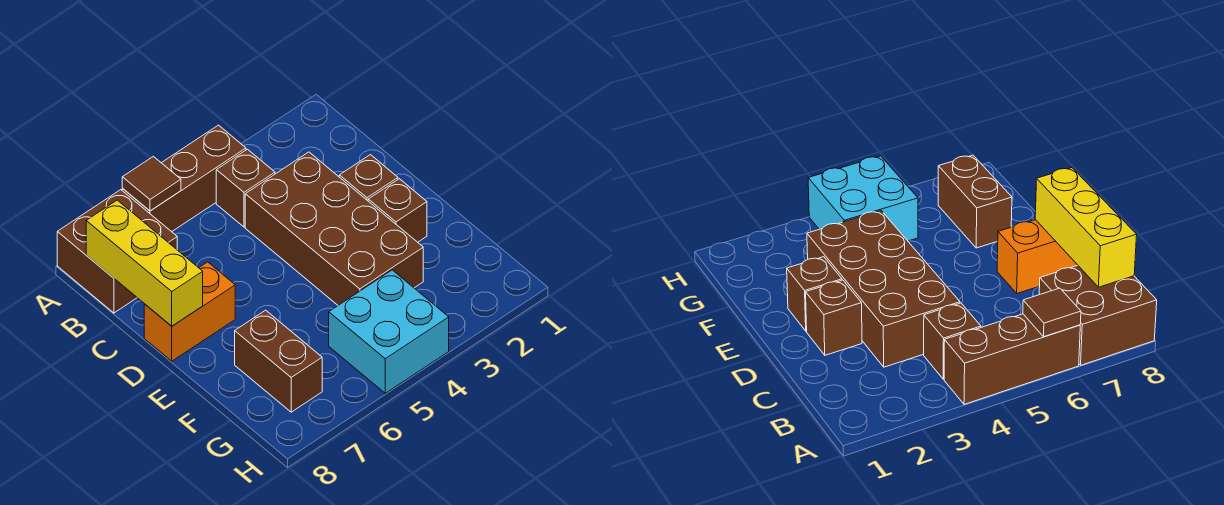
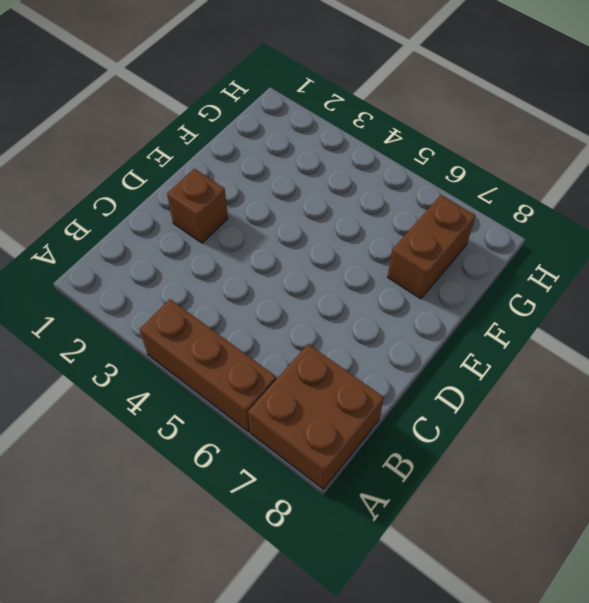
none -> brown 1x1 brick [216,149,275,227]
none -> brown 2x4 brick [245,152,423,305]

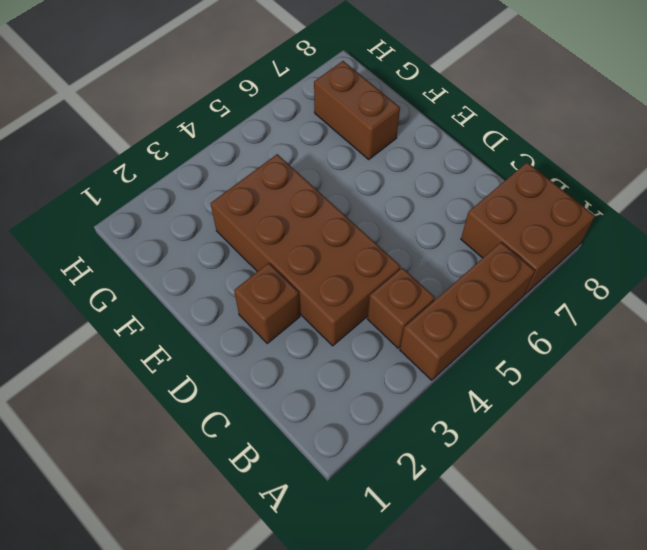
none -> orange 1x2 brick [144,262,235,361]
none -> brown 1x1 brick [368,179,427,242]

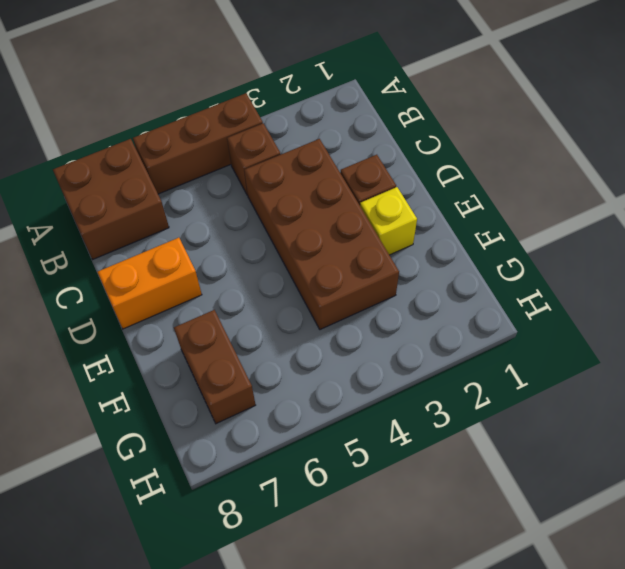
yellow 1x1 brick [360,187,417,255] -> brown 1x1 brick [368,179,427,242]
none -> cyan 2x2 brick [329,270,449,393]
none -> brown 1x1 tile [122,156,181,211]

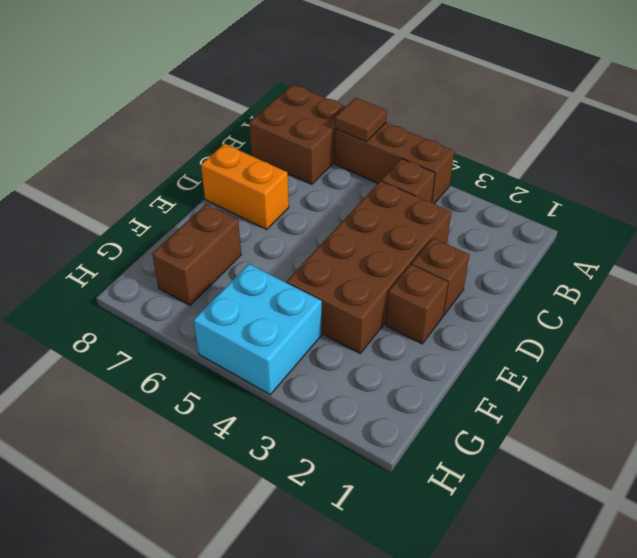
none -> yellow 1x3 brick [86,200,203,326]

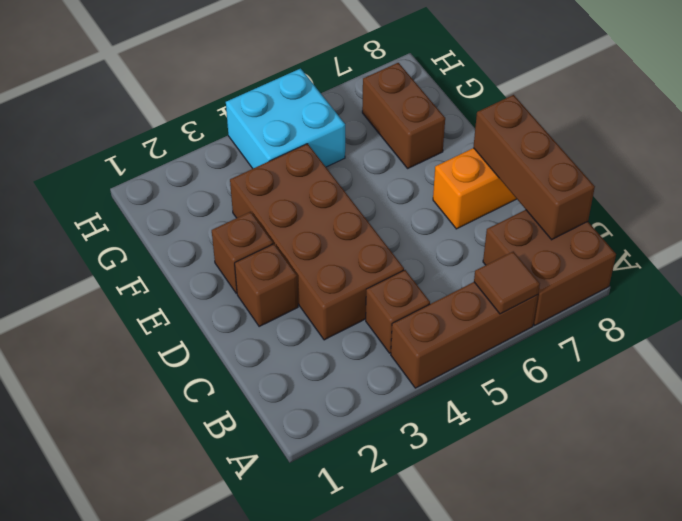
brown 1x3 brick [473,95,595,240] -> yellow 1x3 brick [86,200,203,326]

